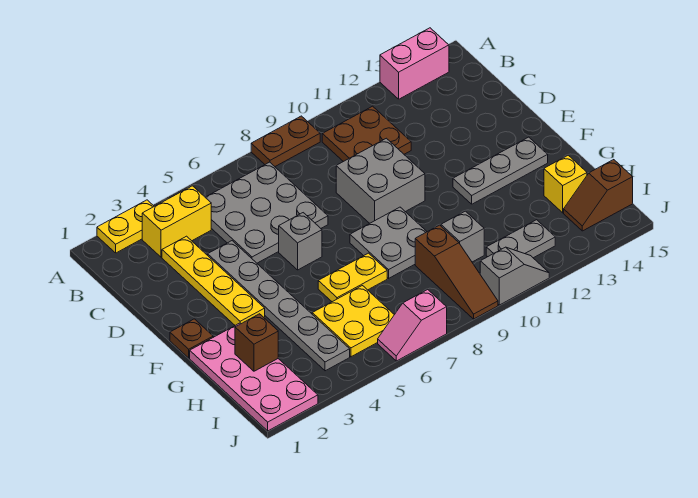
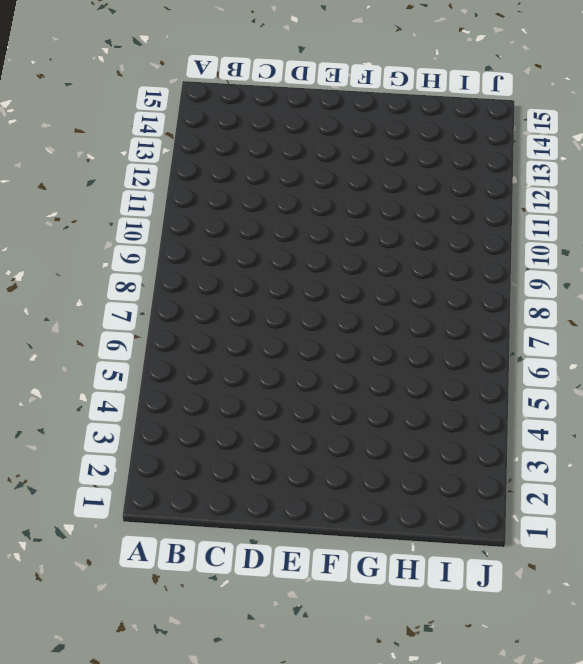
none -> yellow 1x2 plate [97,200,154,253]
none -> brown 1x2 plate [251,116,320,166]
none -> pink 1x2 brick [380,28,449,99]

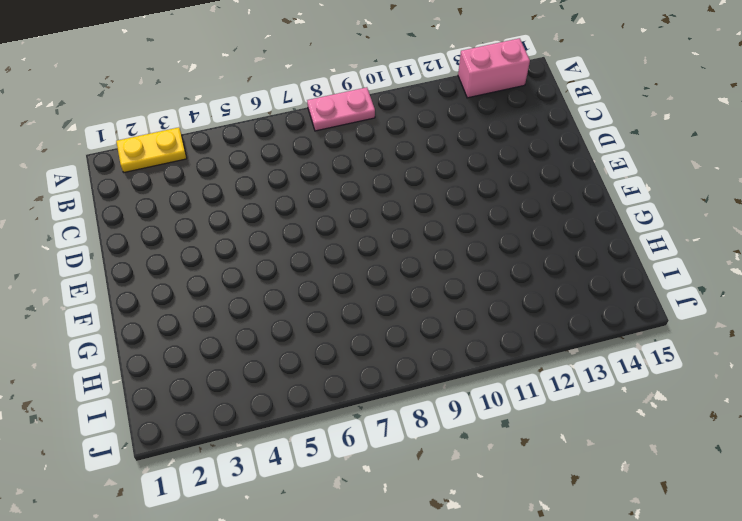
pink 1x2 plate [307,87,375,131] -> brown 1x2 plate [251,116,320,166]
none -> yellow 1x2 brick [142,186,211,257]
none -> grey 3x3 plate [205,162,328,263]
none -> brown 2x2 plate [322,106,411,162]

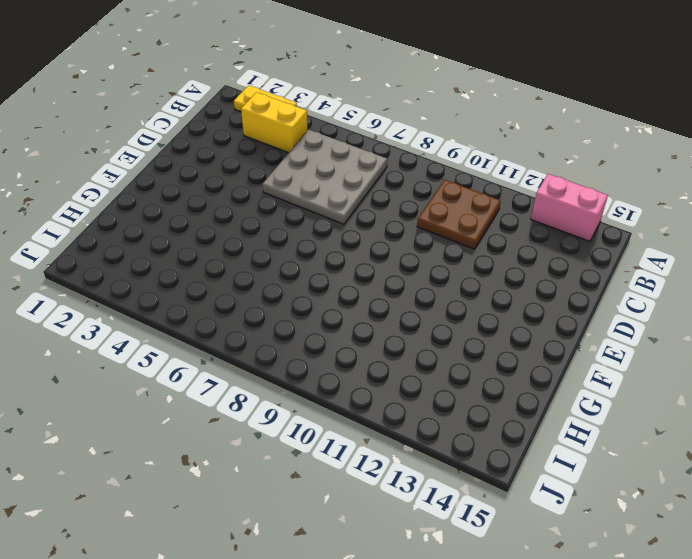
none -> brown 1x2 plate [251,116,320,166]
none -> yellow 1x4 plate [162,236,265,325]
none -> grey 1x6 plate [208,241,350,371]

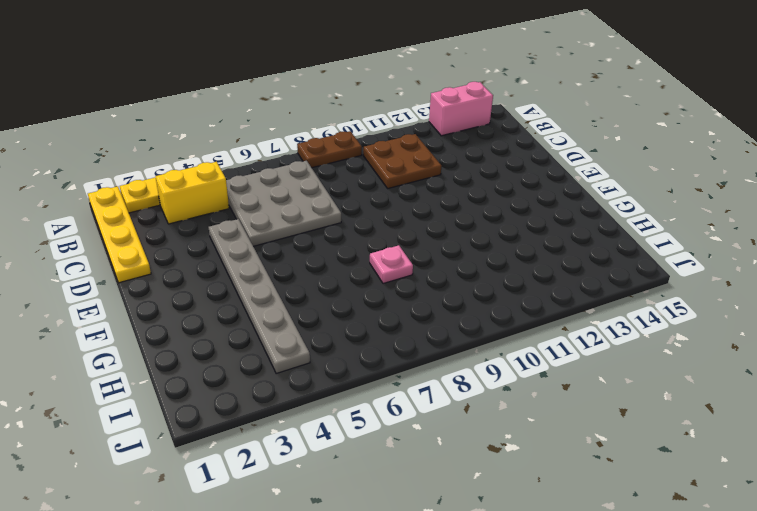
yellow 1x4 plate [88,186,151,283] -> yellow 1x4 plate moved to [162,236,265,325]
pink 1x1 plate [370,245,413,284] -> grey 2x2 plate [350,207,427,278]
none -> grey 2x2 brick [336,138,425,223]
none -> grey 1x1 brick [279,213,322,270]
none -> brown 1x1 plate [170,319,213,358]

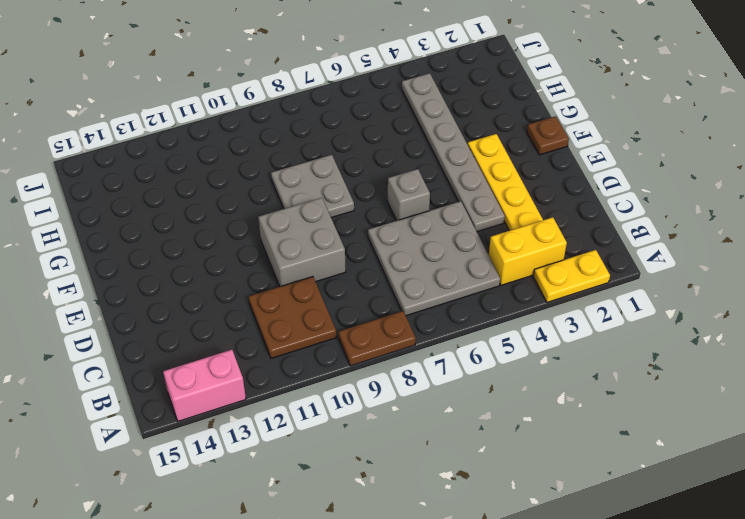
none -> grey 1x3 plate [453,137,548,204]
none -> pink 2x4 plate [190,323,318,431]
none -> yellow 1x2 plate [318,253,387,302]

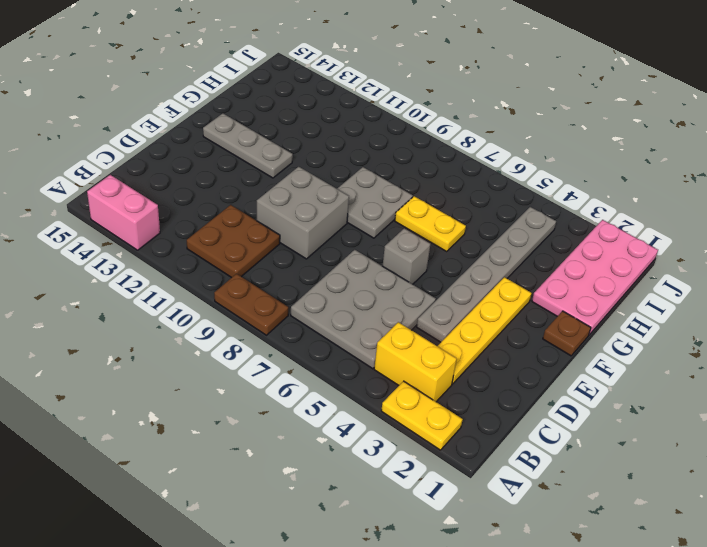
none -> yellow 2x2 plate [312,286,394,357]
none -> brown 1x3 slope [415,225,498,319]
none -> grey 1x1 brick [441,211,484,262]

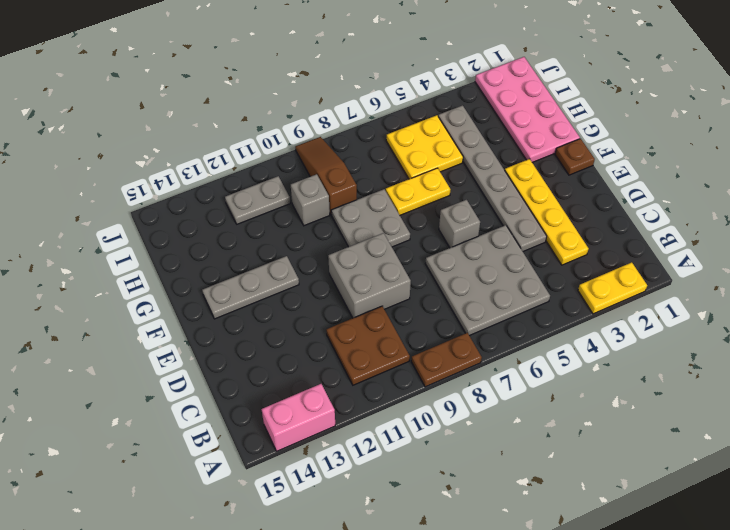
none -> yellow 1x2 brick [142,186,211,257]
none -> yellow 1x1 brick [544,155,587,213]
none -> brown 1x2 slope [564,160,633,231]

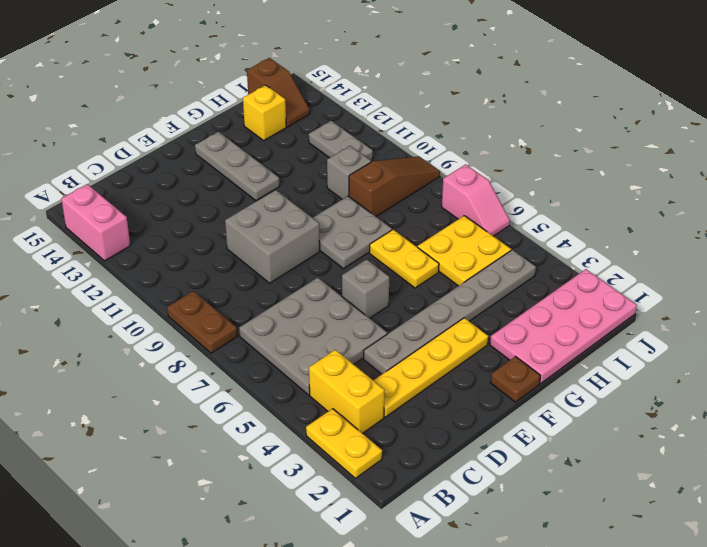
none -> brown 2x2 plate [322,106,411,162]
none -> grey 1x2 slope [480,247,549,305]
none -> brown 1x1 brick [235,314,278,371]

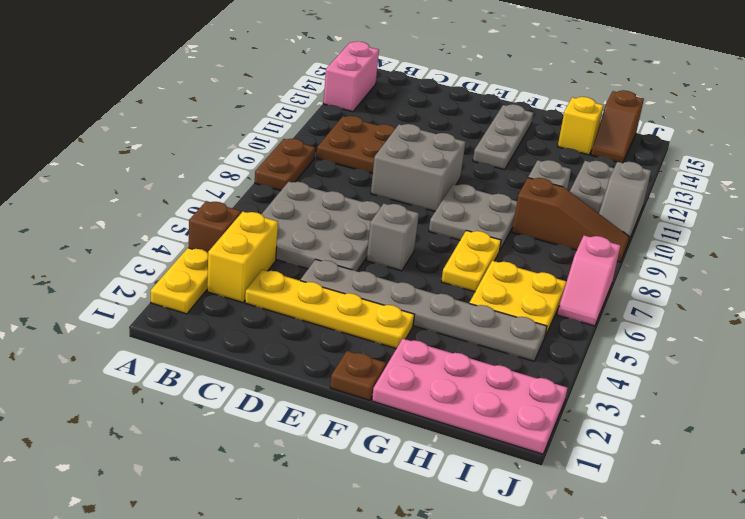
brown 1x1 brick [189,201,241,253] -> brown 1x1 brick moved to [235,314,278,371]
grey 1x2 slope [599,162,651,240] -> grey 1x2 slope turned to [480,247,549,305]

